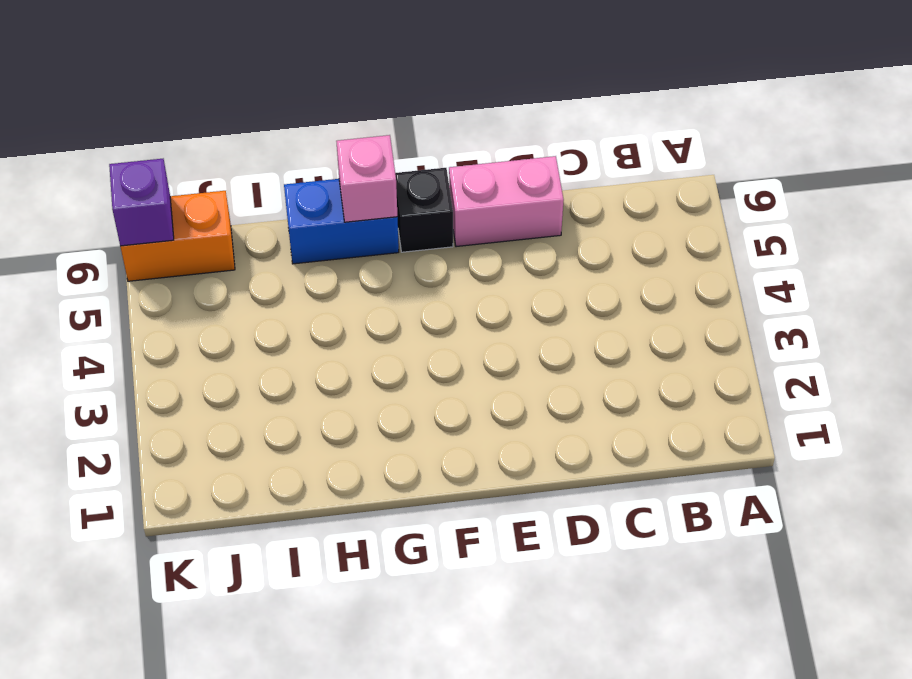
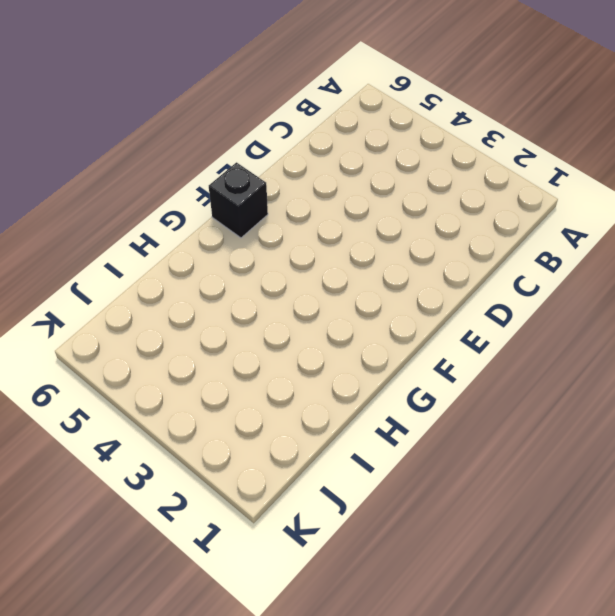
none -> pink 1x2 brick [449,156,564,247]
none -> blue 1x2 brick [284,179,399,264]

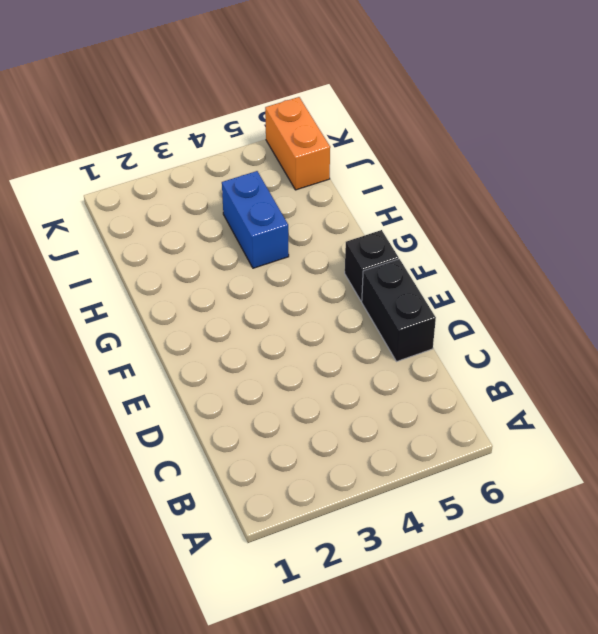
black 1x2 brick [362,259,436,362] -> pink 1x2 brick [449,156,564,247]
blue 1x2 brick [222,171,289,268] -> blue 1x2 brick moved to [284,179,399,264]
none -> pink 1x1 brick [336,135,397,222]
none -> purple 1x1 brick [109,159,174,246]

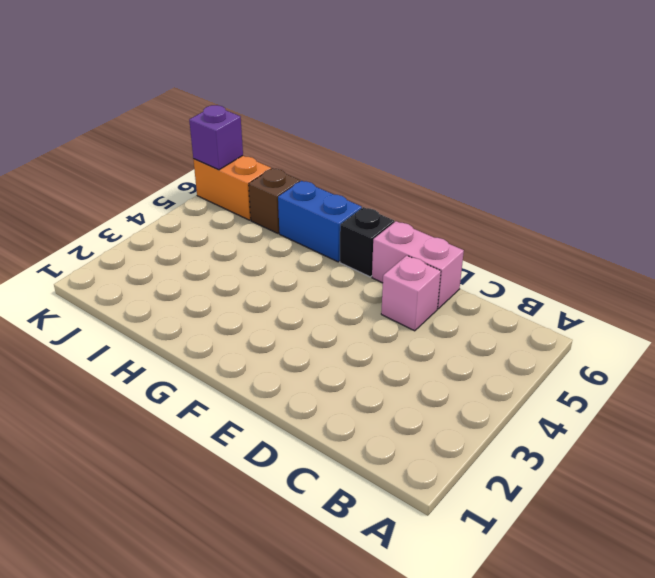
pink 1x1 brick [381,255,441,331] -> pink 1x1 brick moved to [336,135,397,222]
brown 1x1 brick [249,168,300,233] -> none

